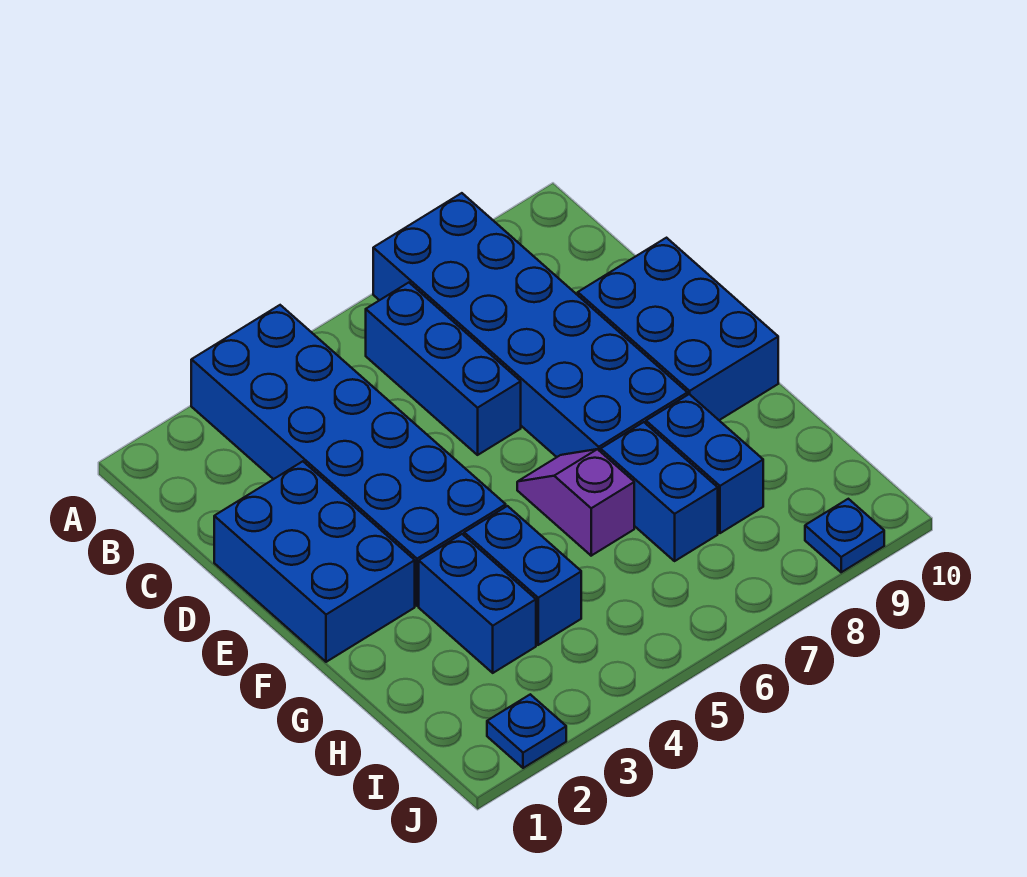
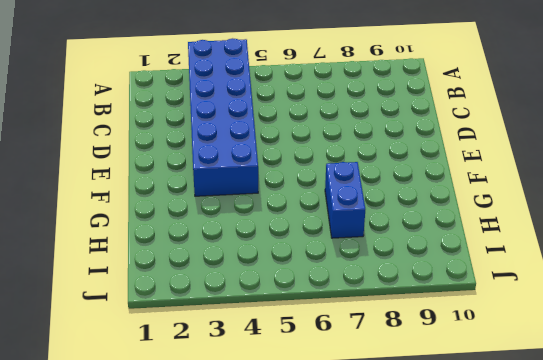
none -> blue 2x6 brick [373,193,687,457]
none -> blue 1x3 brick [366,283,521,455]
none -> blue 2x3 brick [214,461,415,662]

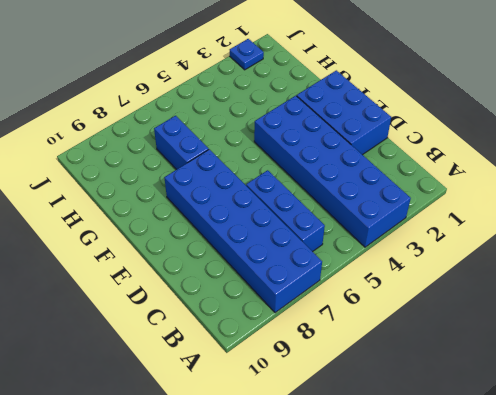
none -> blue 2x3 brick [578,238,778,420]
none -> purple 1x2 slope [517,449,634,556]
none -> blue 1x2 brick [419,534,536,673]

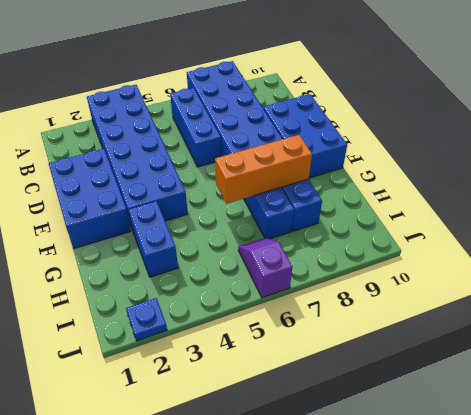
orange 1x3 brick [215,135,312,204] -> none
purple 1x2 slope [238,238,292,298] -> purple 1x2 slope moved to [517,449,634,556]
none -> blue 1x2 brick [464,506,581,645]
none -> blue 1x1 plate [805,499,884,572]

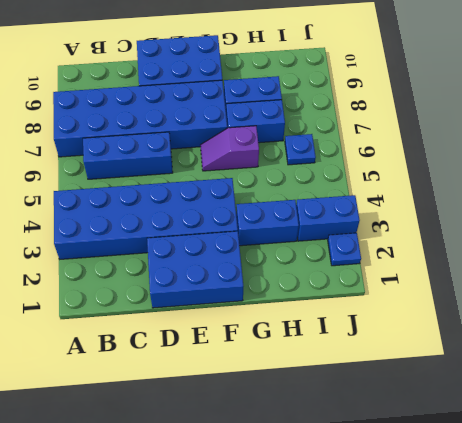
blue 1x2 brick [296,195,360,241] -> blue 1x2 brick moved to [464,506,581,645]
blue 1x1 plate [285,134,316,165] -> blue 1x1 plate moved to [805,499,884,572]

